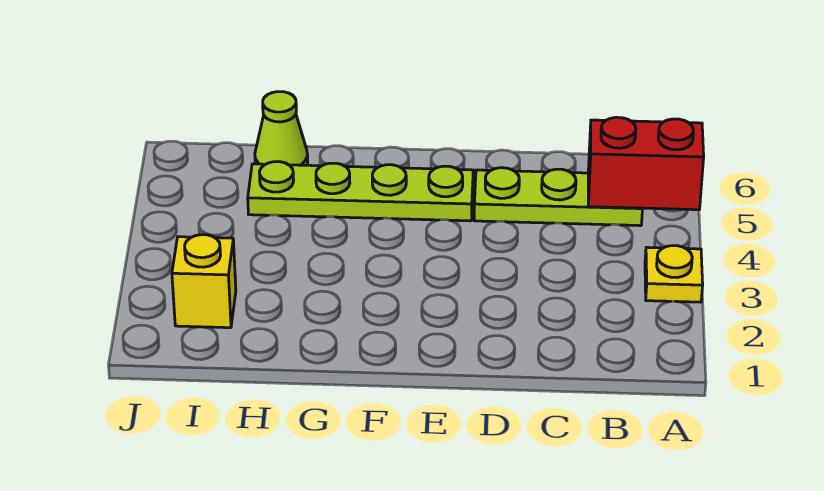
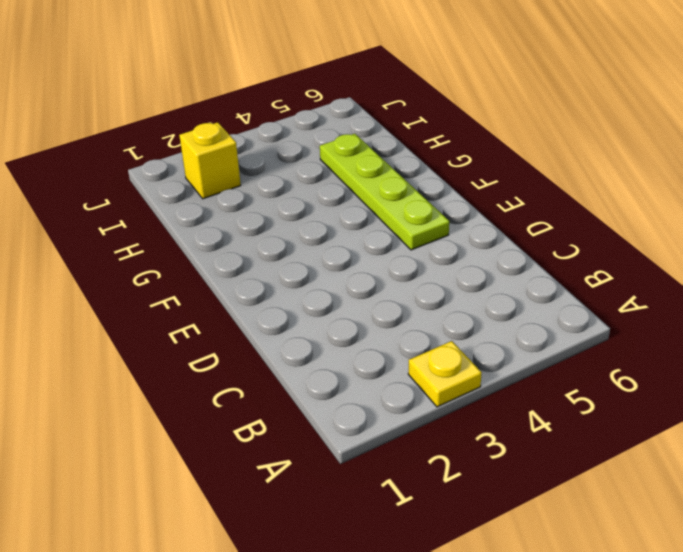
none -> lime 1x3 plate [474,168,643,226]
none -> lime 1x1 cone [255,92,308,165]

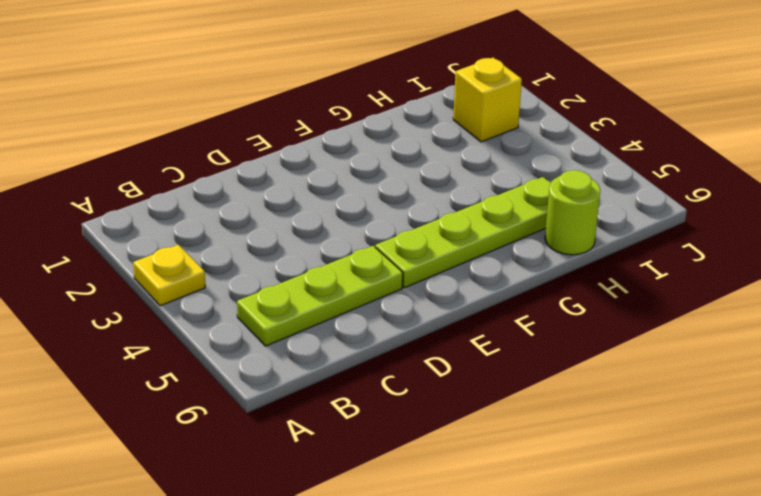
lime 1x1 round brick [545,170,600,255] -> lime 1x1 cone [255,92,308,165]
none -> red 1x2 brick [588,117,704,210]

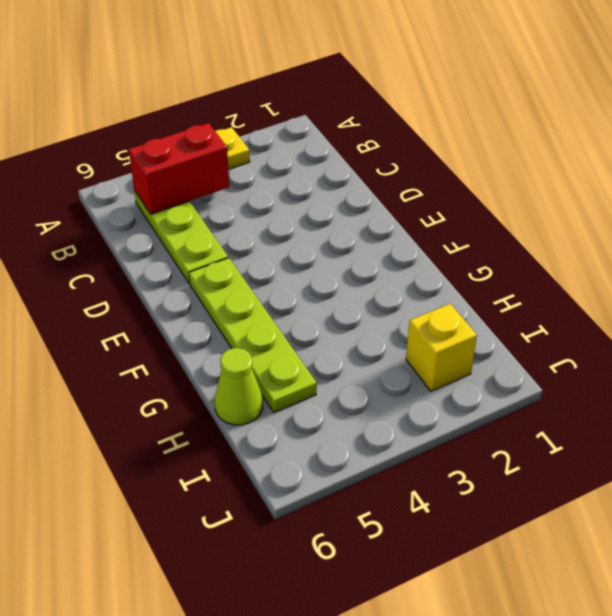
red 1x2 brick [129,123,229,214] -> red 1x2 brick turned to [588,117,704,210]

